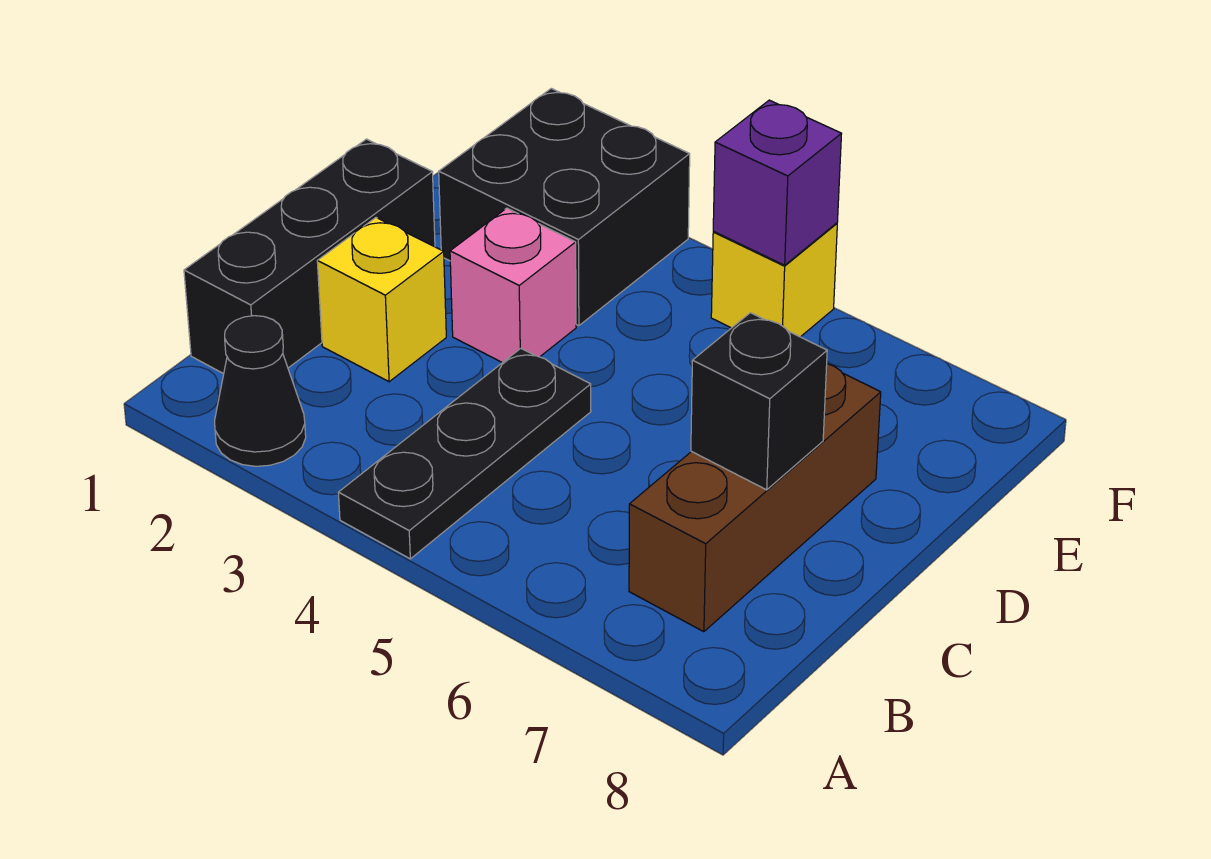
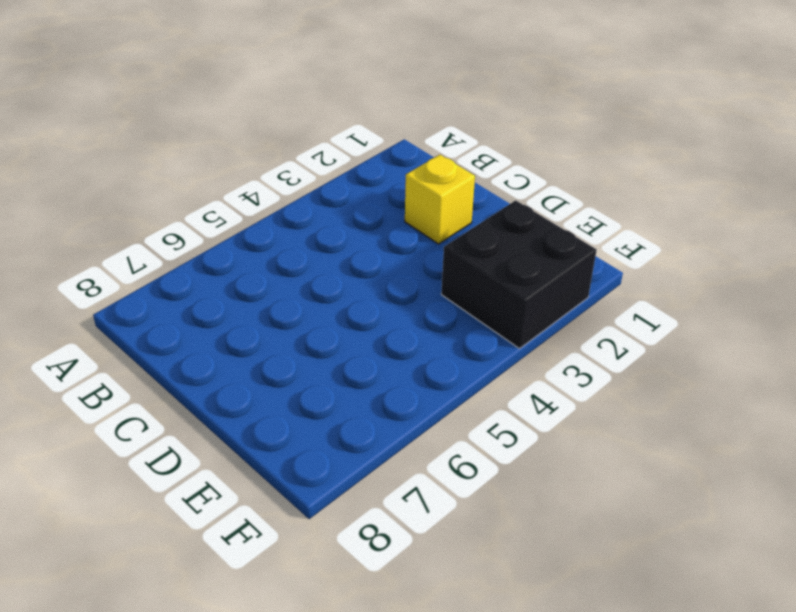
none -> black 1x1 cone [215,316,306,466]
none -> black 1x3 plate [338,348,591,559]

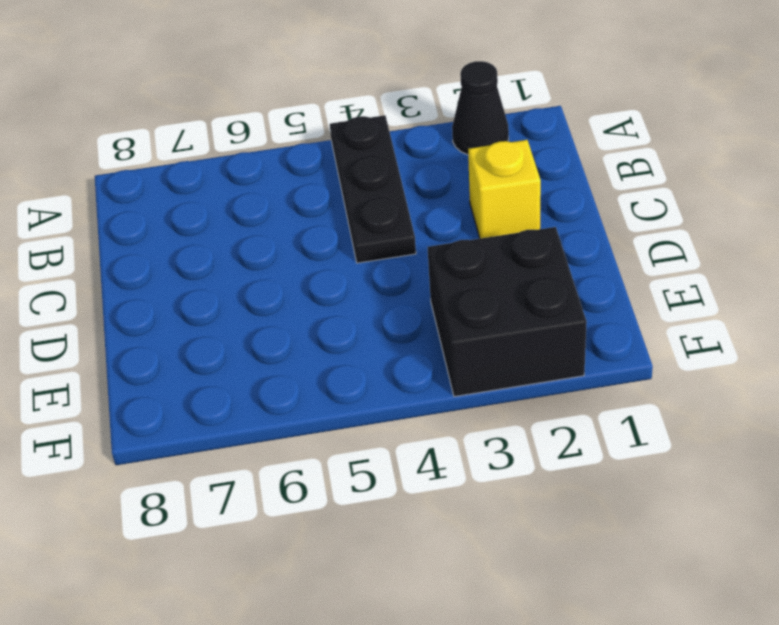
none -> black 1x3 brick [184,139,435,374]
none -> brown 1x3 brick [629,364,881,632]

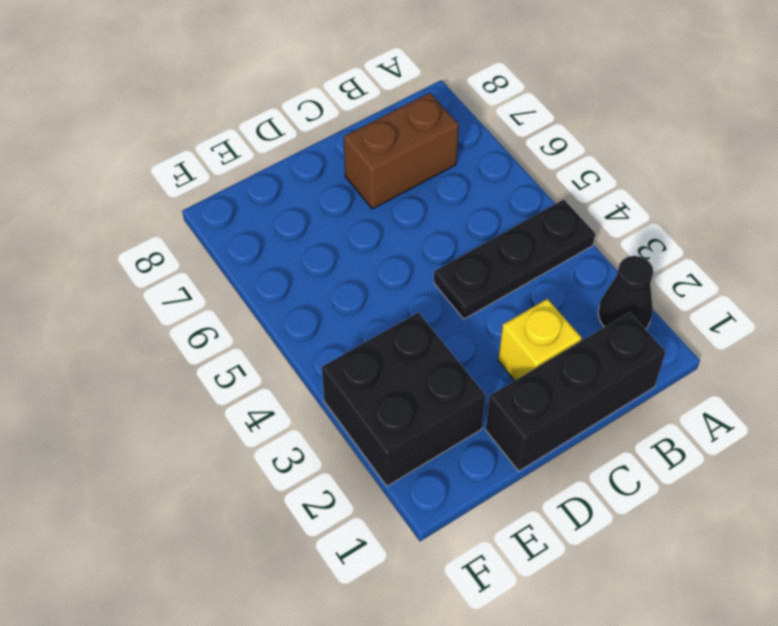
brown 1x2 brick [344,93,459,209] -> brown 1x3 brick [629,364,881,632]
none -> pink 1x1 brick [450,208,576,363]
none -> yellow 1x1 brick [711,223,837,337]

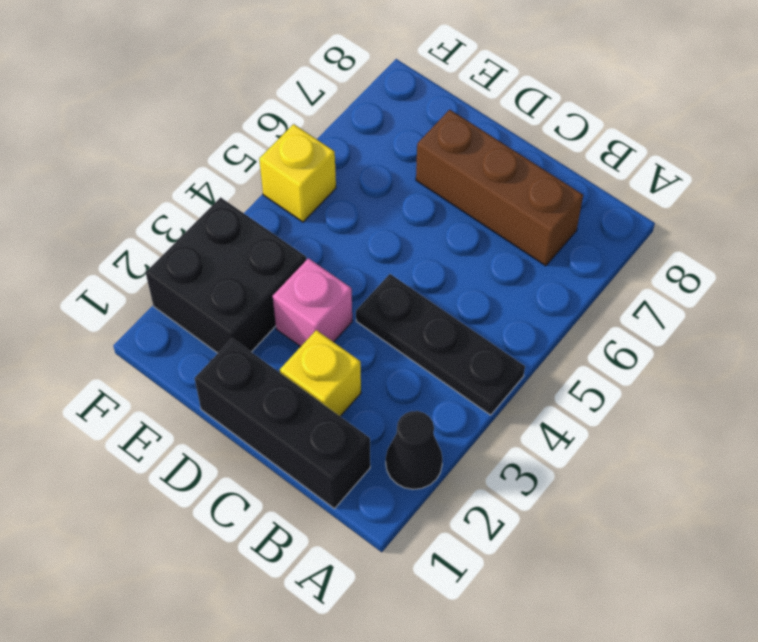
none -> black 1x1 brick [691,313,827,490]
none -> purple 1x1 brick [713,100,841,265]

